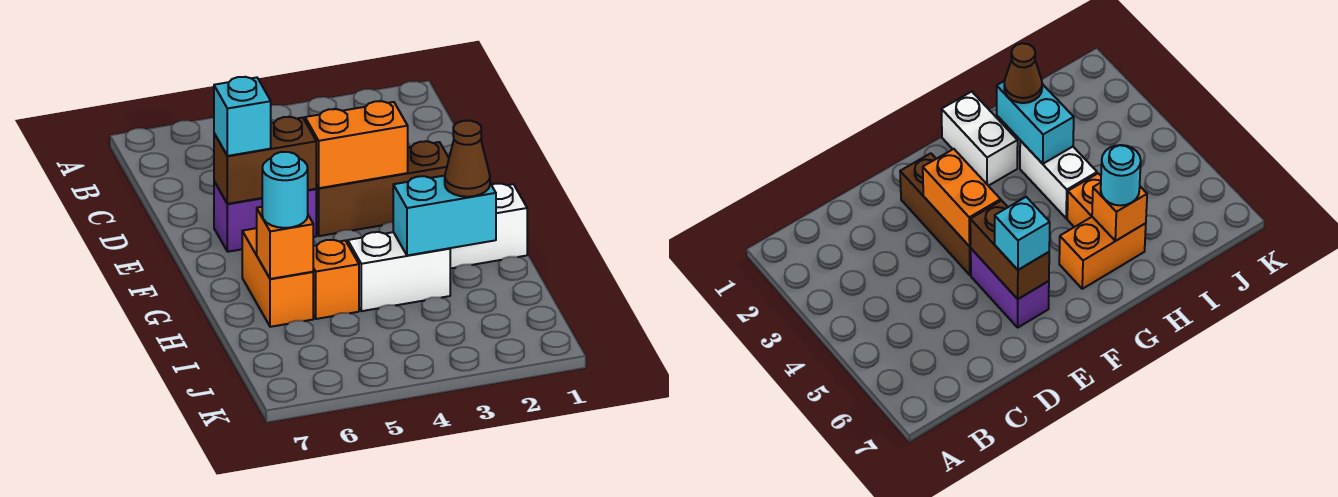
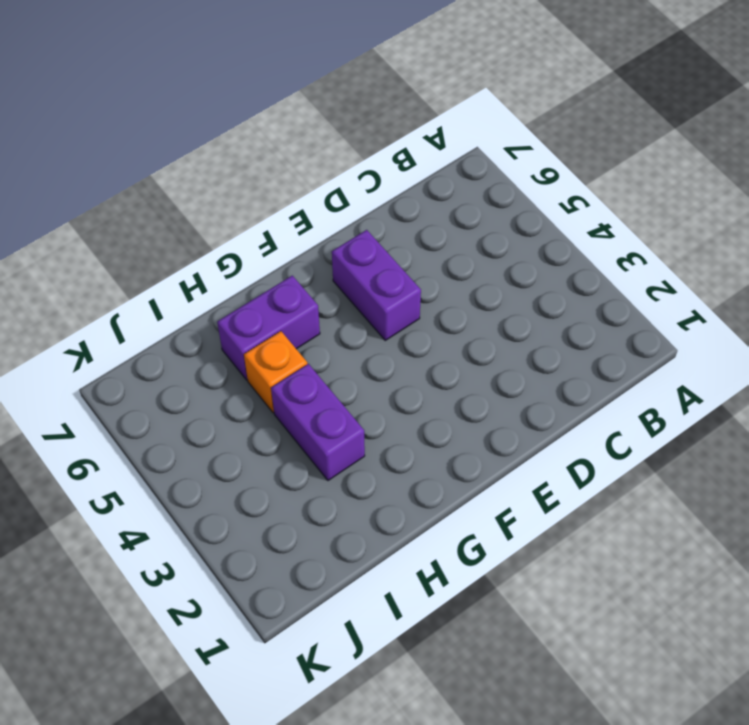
purple 1x2 brick [217,276,320,380] -> orange 1x2 brick [242,228,313,327]
purple 1x2 brick [271,364,365,481] -> white 1x2 brick [348,232,450,311]
none -> brown 1x3 brick [316,141,449,236]
none -> white 1x2 brick [450,184,527,269]
none -> orange 1x2 brick [305,101,408,188]

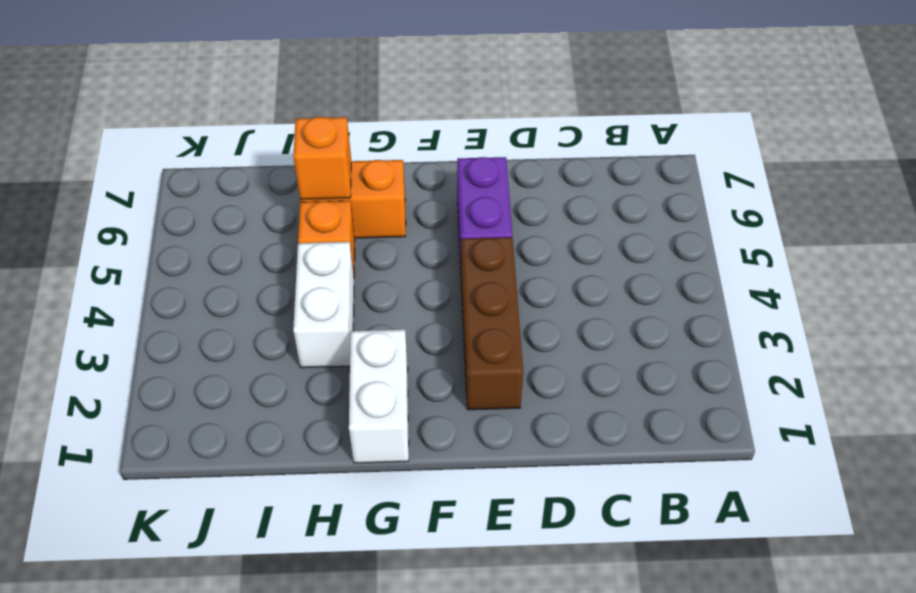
none -> orange 1x2 brick [305,101,408,188]
none -> brown 1x2 brick [214,117,316,204]
none -> cyan 1x2 brick [393,176,496,255]

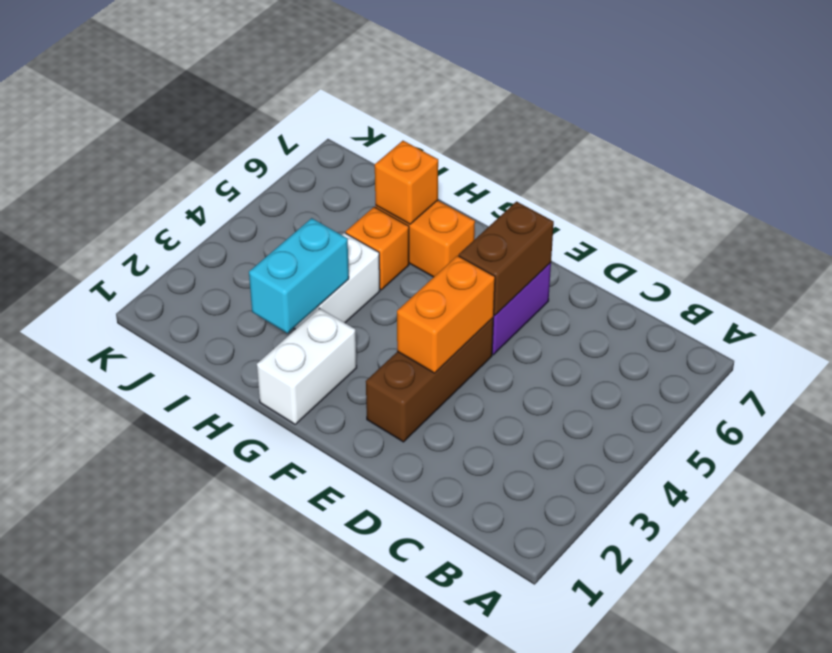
none -> cyan 1x1 brick [214,77,271,156]
none -> brown 1x1 cone [445,121,490,197]
none -> cyan 1x1 round brick [262,152,308,228]

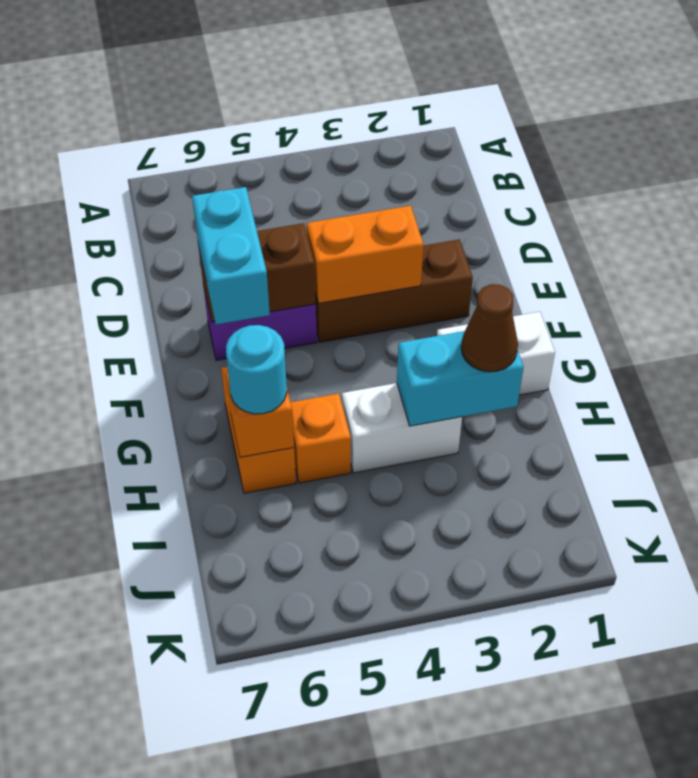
cyan 1x2 brick [192,187,270,325] -> cyan 1x1 brick [214,77,271,156]

